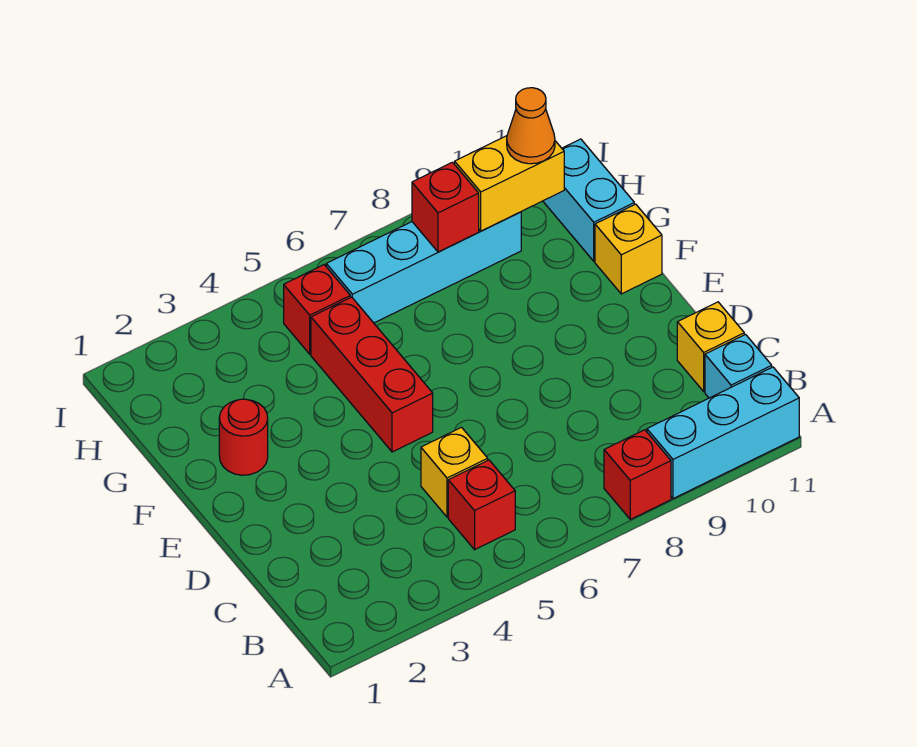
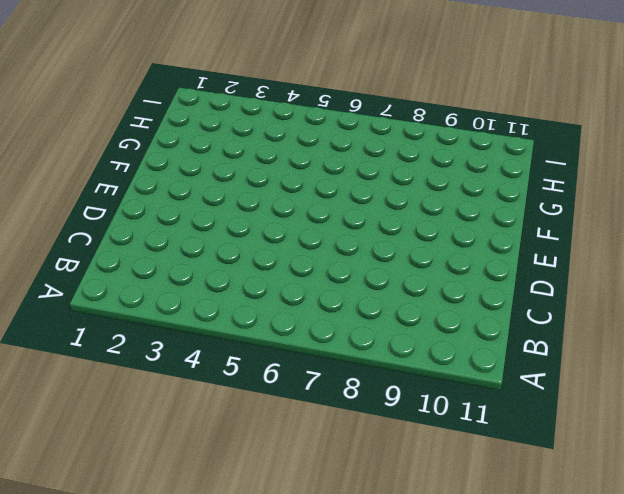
none -> red 1x1 brick [604,430,671,519]
none -> cyan 1x3 brick [647,367,799,499]
none -> red 1x1 brick [448,460,515,550]

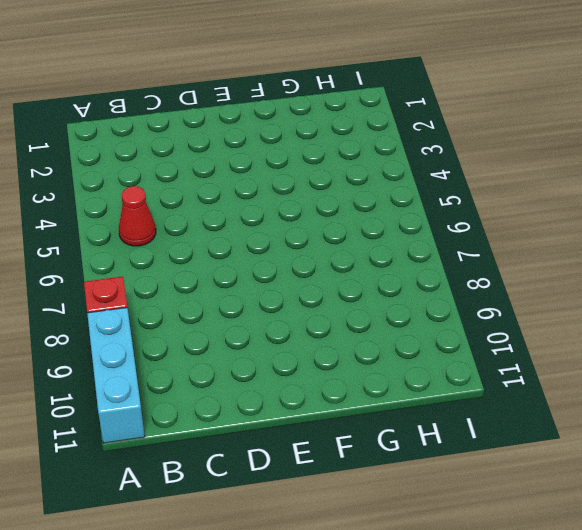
red 1x1 cone [119,186,156,246] -> red 1x1 brick [448,460,515,550]
none -> cyan 1x1 brick [705,335,772,398]
none -> yellow 1x1 brick [421,427,488,517]
none -> yellow 1x1 brick [677,302,744,391]

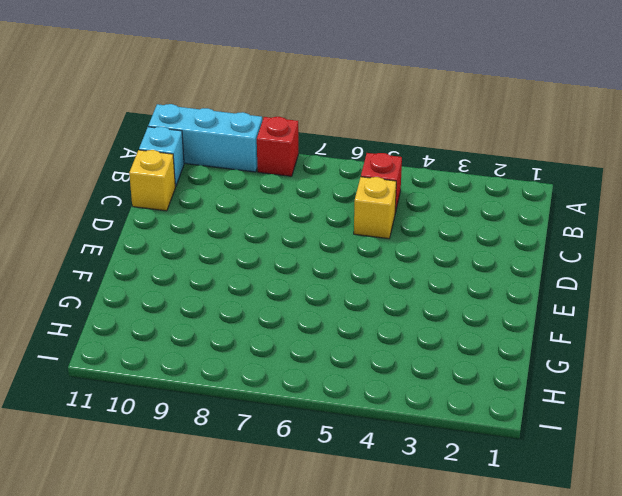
none -> red 1x3 brick [311,297,433,452]
none -> red 1x1 round brick [219,399,268,475]
none -> yellow 1x1 brick [595,204,662,294]

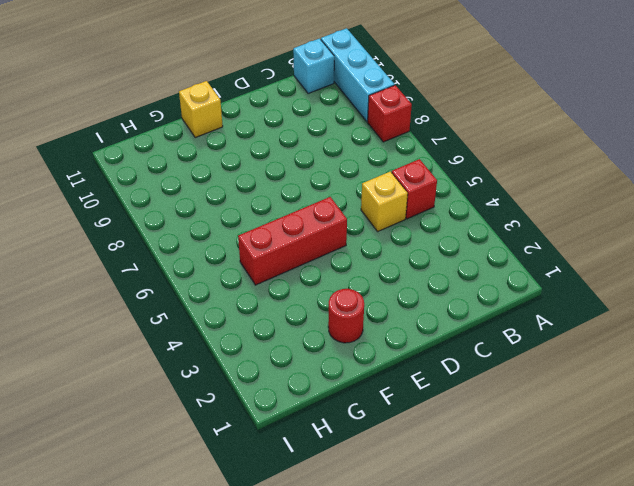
none -> yellow 1x1 brick [677,302,744,391]
none -> cyan 1x2 brick [543,139,634,261]
none -> red 1x1 brick [284,265,350,354]

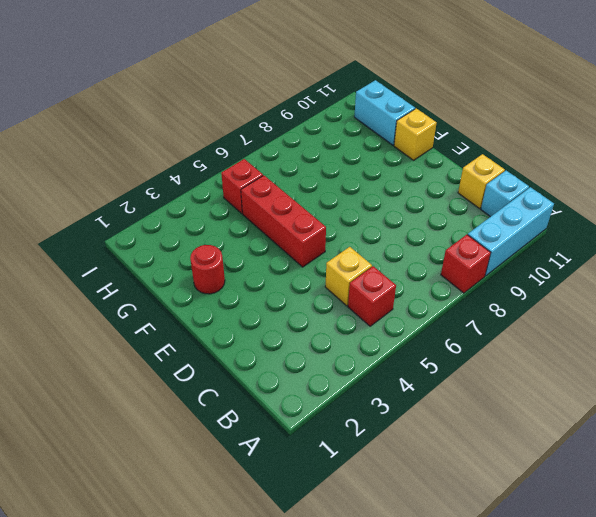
none -> cyan 1x4 brick [326,212,521,323]
none -> red 1x1 brick [412,162,479,252]
none -> yellow 1x2 brick [455,136,564,231]

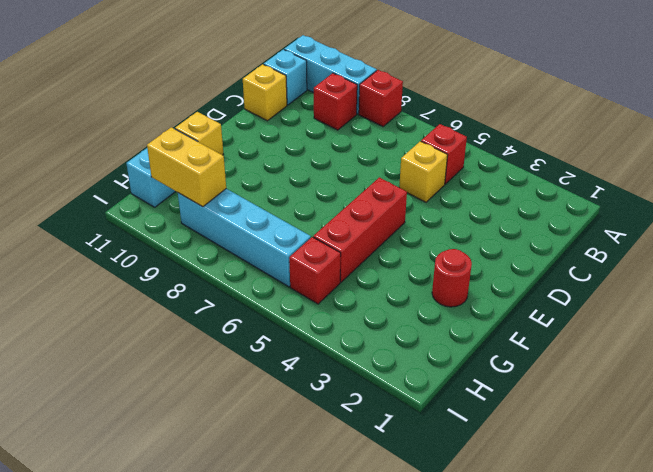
red 1x1 brick [314,73,357,130] -> red 1x1 brick moved to [412,162,479,252]
none -> orange 1x1 cone [507,88,555,164]

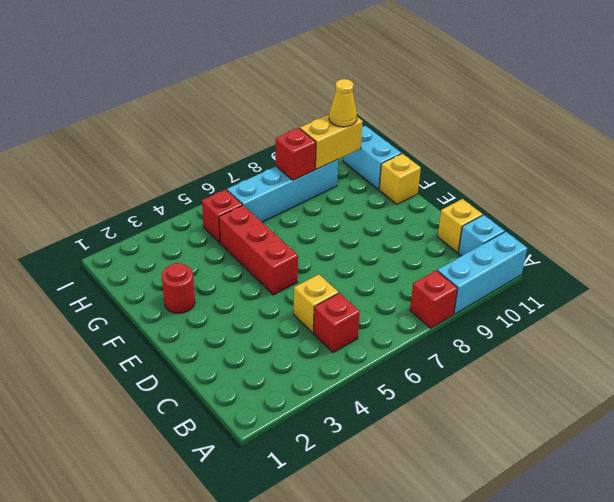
yellow 1x1 cone [329,79,357,127] -> orange 1x1 cone [507,88,555,164]

